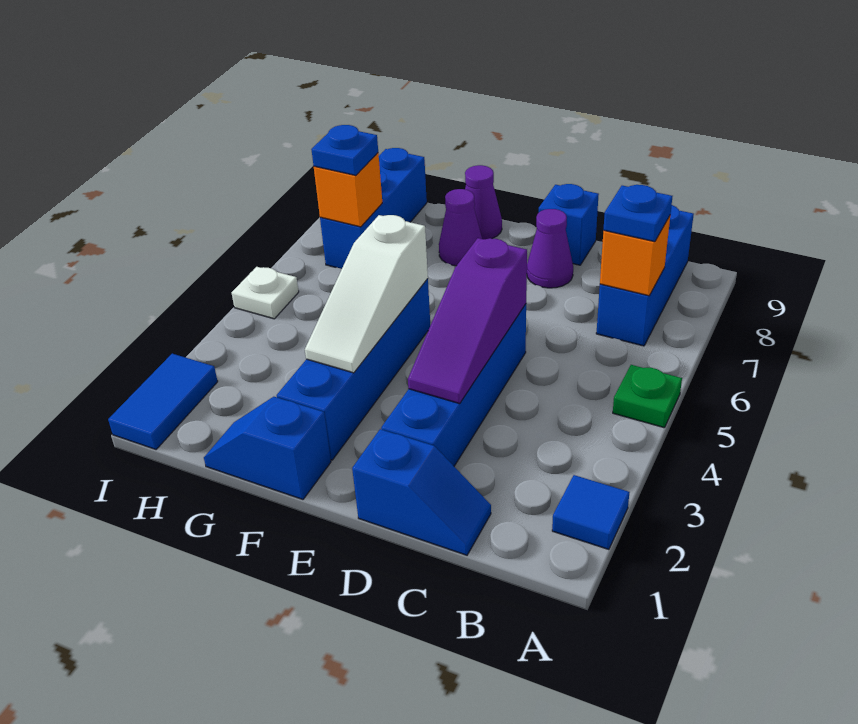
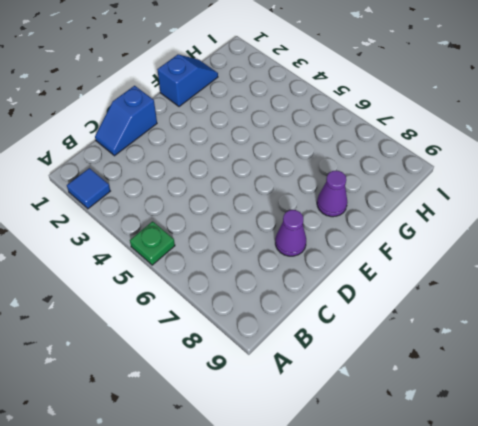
none -> blue 1x3 brick [596,205,694,346]
none -> blue 1x4 brick [381,304,526,466]
none -> blue 1x1 brick [539,184,599,265]

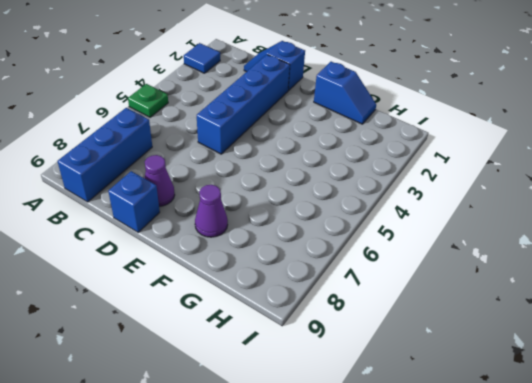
none -> blue 1x4 brick [277,279,430,460]
none -> purple 1x1 cone [465,165,502,239]
none -> blue 1x3 brick [320,148,427,269]

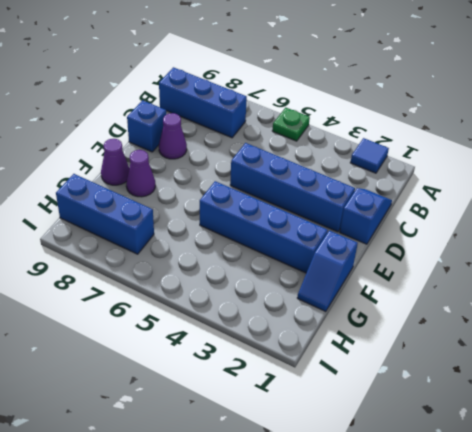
none -> blue 1x2 tile [108,354,218,449]
none -> white 1x1 plate [232,267,299,319]
none -> orange 1x1 brick [600,216,670,296]

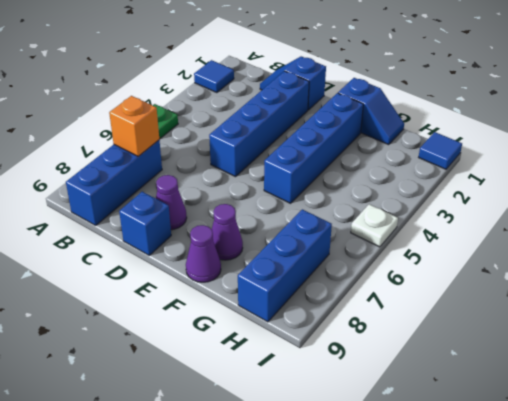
blue 1x1 tile [419,132,462,169] -> blue 1x2 tile [108,354,218,449]
none -> purple 1x3 slope [408,238,527,404]
none -> white 1x3 slope [305,215,428,373]
none -> orange 1x1 brick [314,153,382,227]

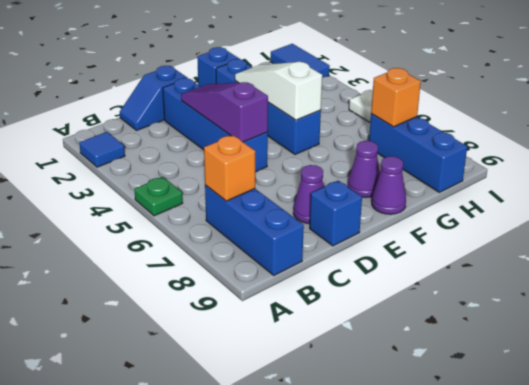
none -> blue 1x1 plate [603,185,672,242]
none -> blue 1x1 plate [311,125,378,176]

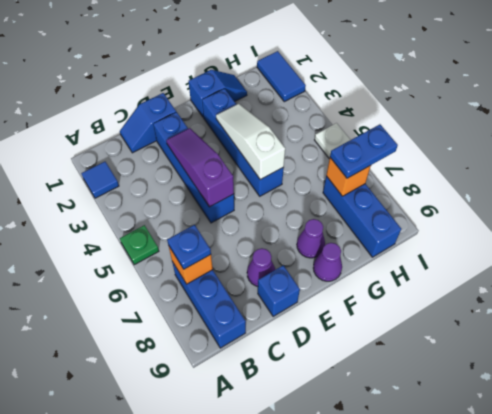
blue 1x2 plate [330,124,398,178] -> blue 1x1 plate [311,125,378,176]

